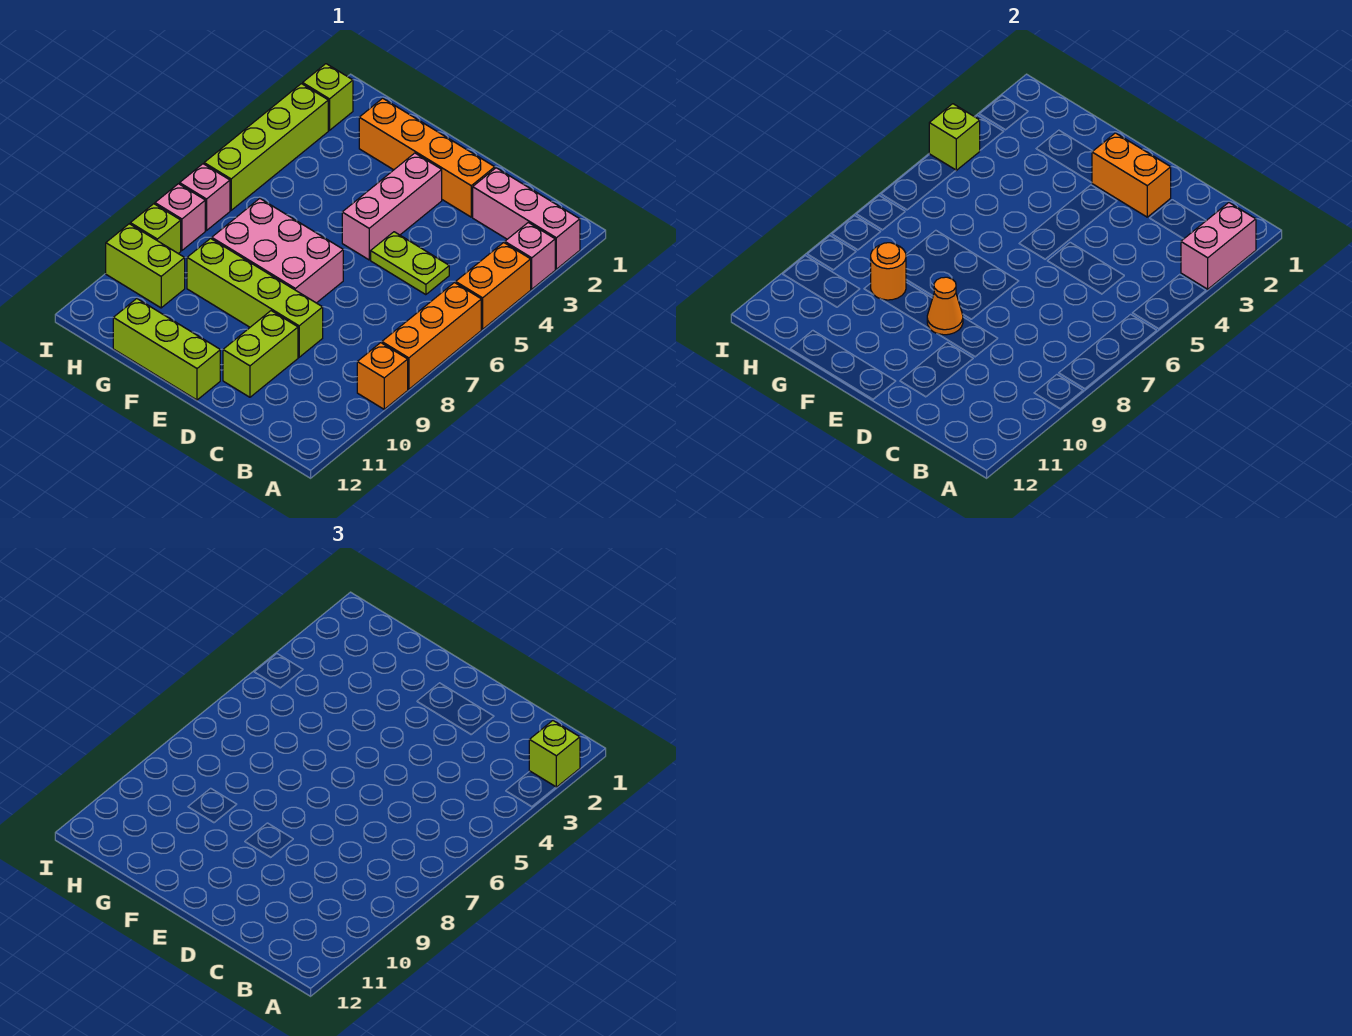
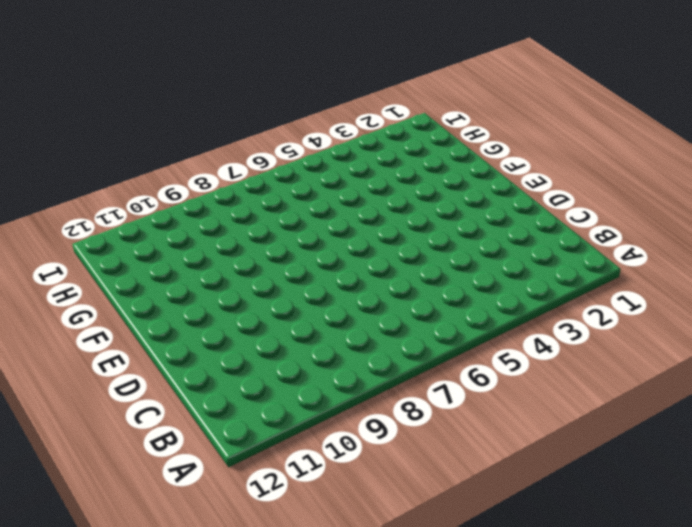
none -> pink 1x3 brick [473,168,580,269]
none -> pink 1x1 brick [505,223,555,289]
none -> orange 1x2 brick [456,242,531,329]

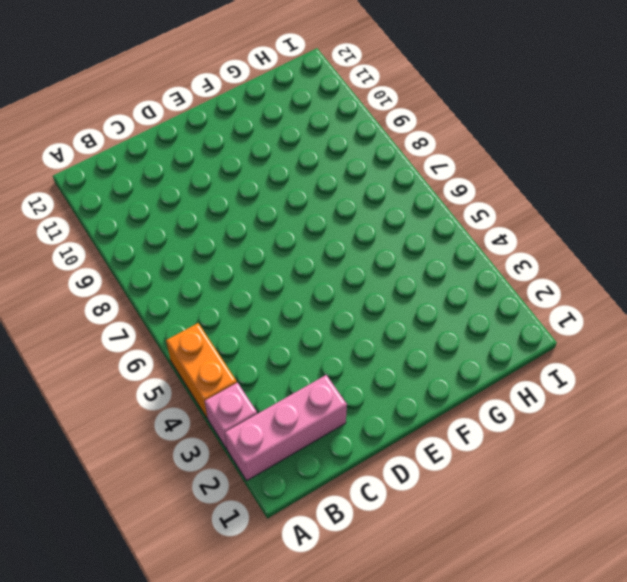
none -> orange 1x3 brick [382,283,481,389]
none -> orange 1x1 brick [357,343,408,409]
none -> lime 1x2 plate [371,232,449,295]

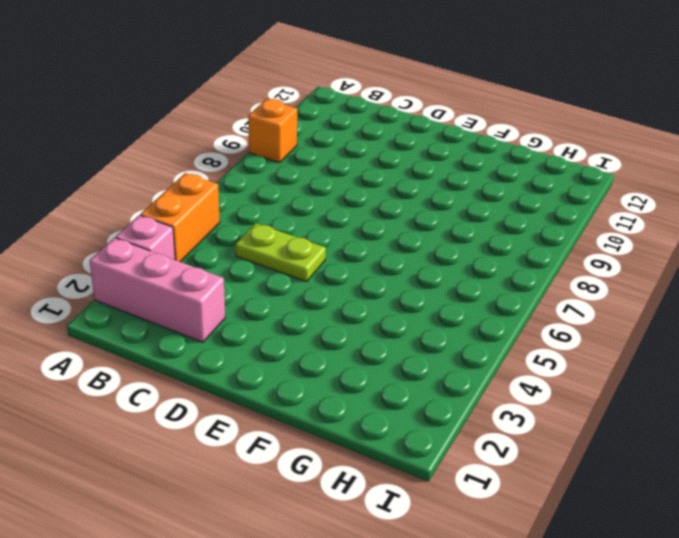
none -> orange 1x3 brick [382,283,481,389]
none -> orange 1x4 brick [359,98,495,217]
none -> lime 1x4 brick [187,238,323,357]

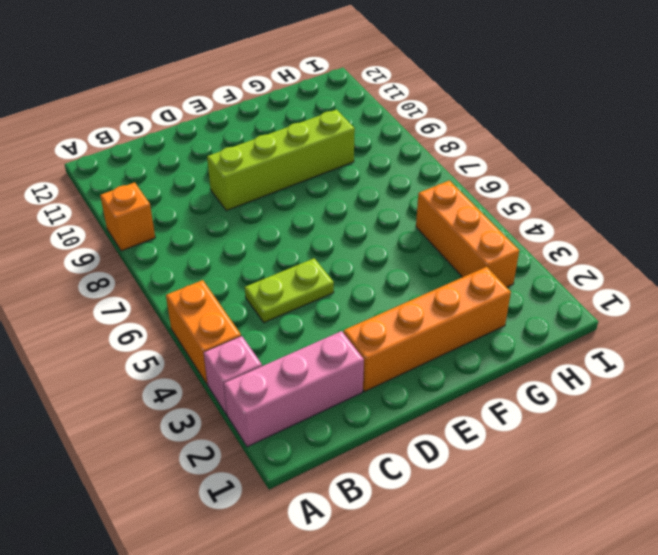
orange 1x3 brick [416,180,519,287] -> orange 1x3 brick moved to [382,283,481,389]
none -> lime 1x2 brick [223,311,298,397]
none -> pink 1x3 brick [342,153,442,260]
none -> pink 2x3 brick [212,198,343,303]

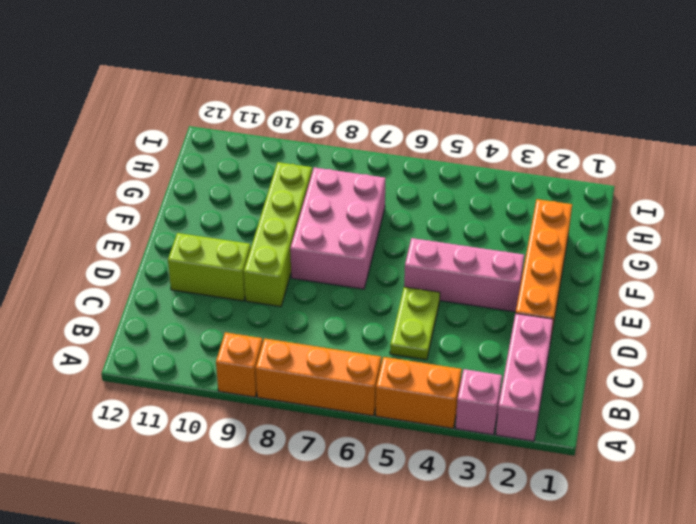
none -> lime 1x3 brick [113,299,220,400]
none -> lime 1x2 brick [106,224,185,308]
none -> lime 1x1 brick [303,64,353,130]

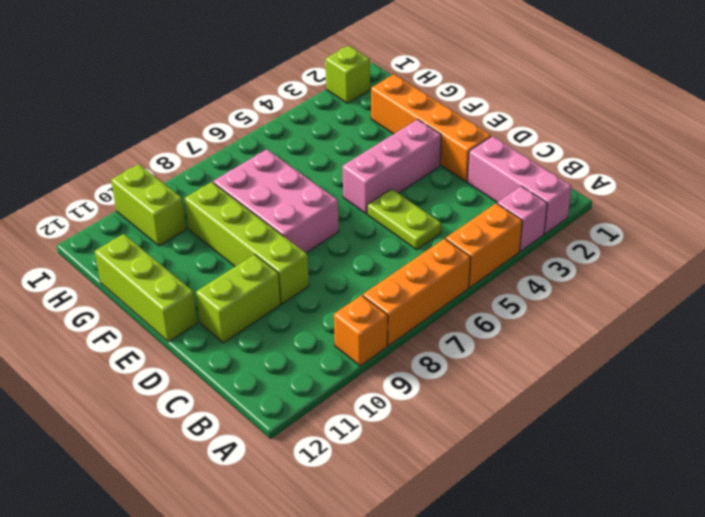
none -> lime 1x4 brick [204,84,328,210]
none -> pink 1x1 brick [180,164,230,230]
none -> pink 1x1 brick [155,184,205,250]

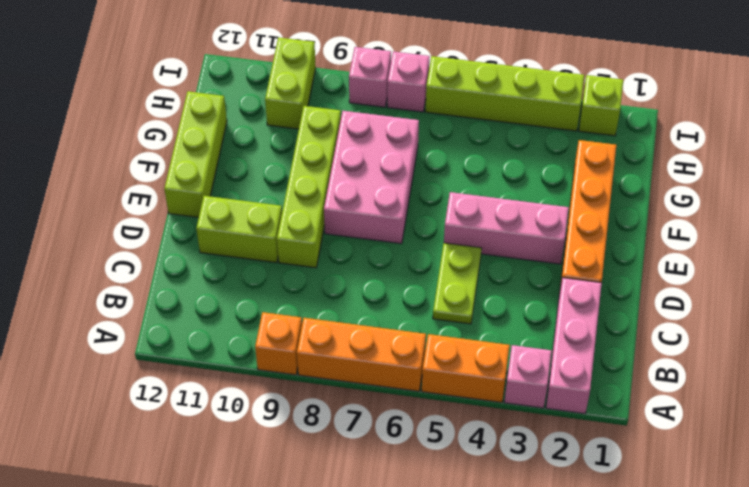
none -> lime 1x1 brick [130,204,181,254]
none -> pink 1x2 brick [1181,203,1256,289]
none -> orange 1x2 brick [1092,133,1171,217]

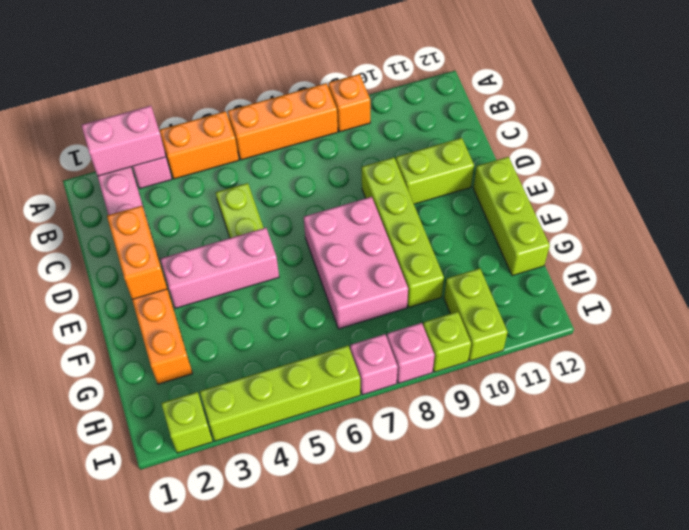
none -> orange 1x1 cone [927,277,963,335]
none -> orange 1x1 round brick [871,243,906,300]
none -> lime 1x1 brick [929,104,980,170]

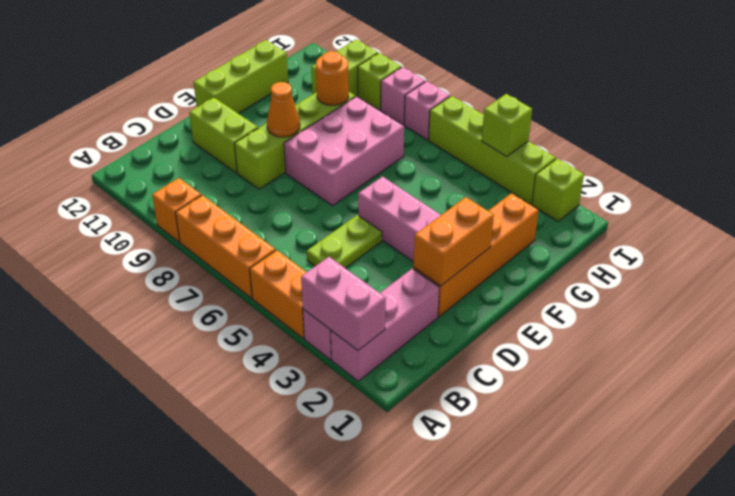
none -> lime 1x1 brick [529,721,580,787]

